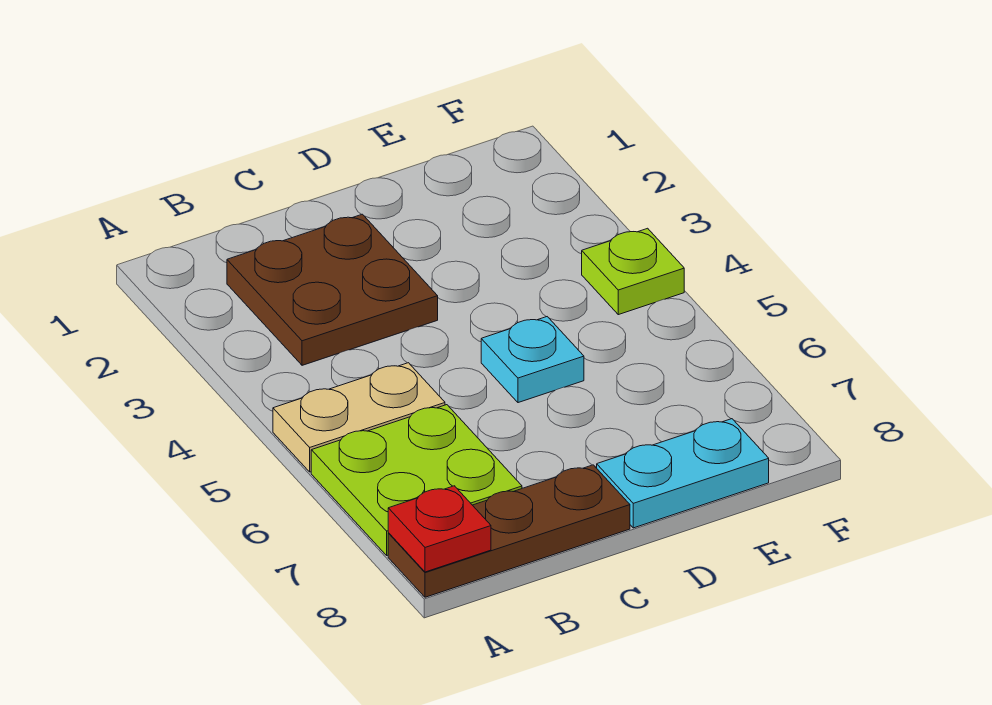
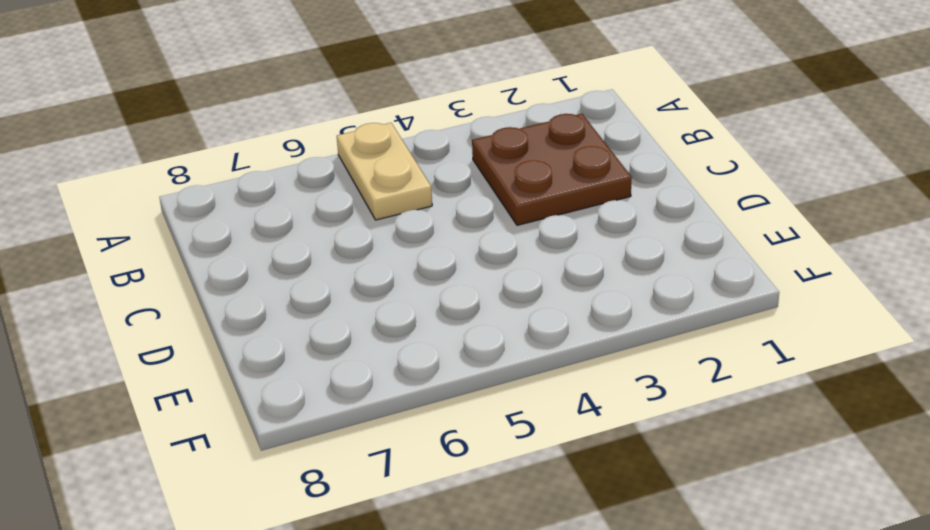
none -> lime 2x2 plate [311,405,522,555]
none -> brown 1x3 plate [388,465,630,597]

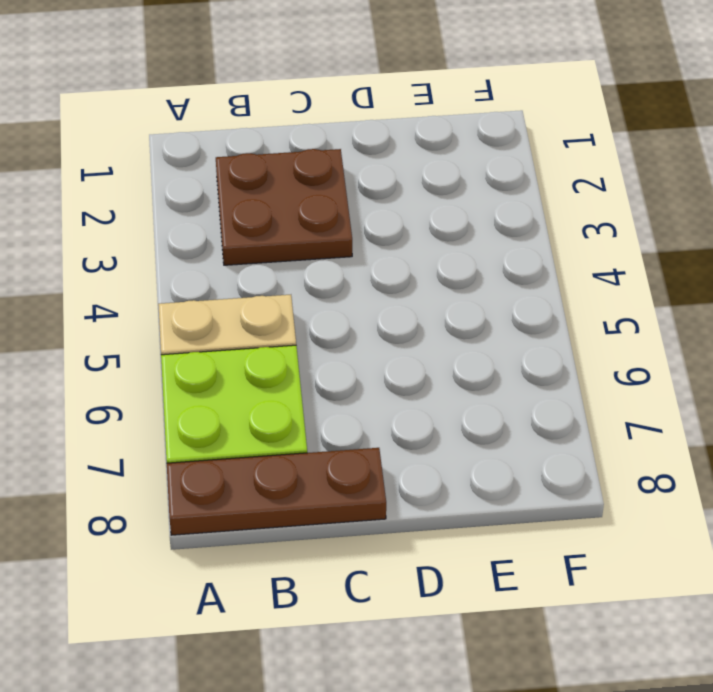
none -> cyan 1x1 plate [481,317,584,403]
none -> cyan 1x2 plate [597,419,769,528]

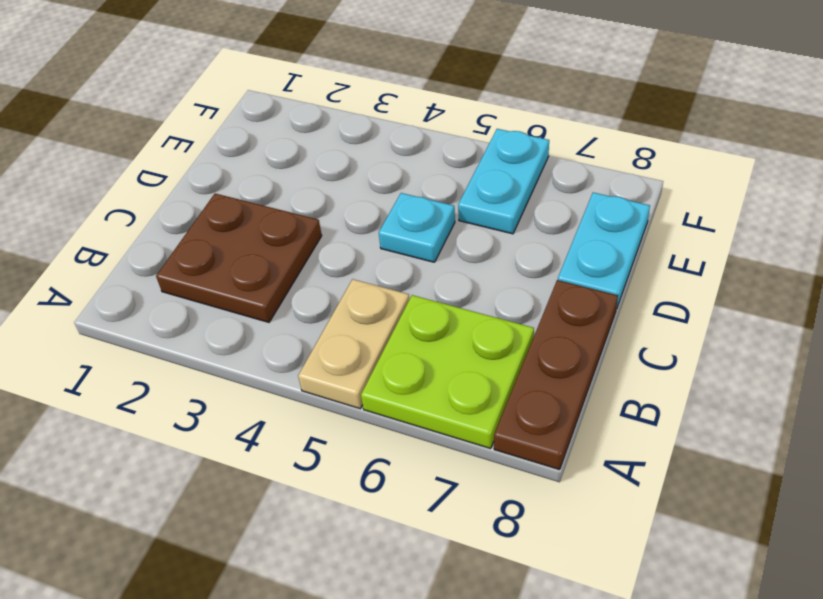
cyan 1x2 plate [458,129,549,234] -> none
none -> lime 1x1 plate [582,228,684,315]
none -> red 1x1 plate [388,486,491,572]

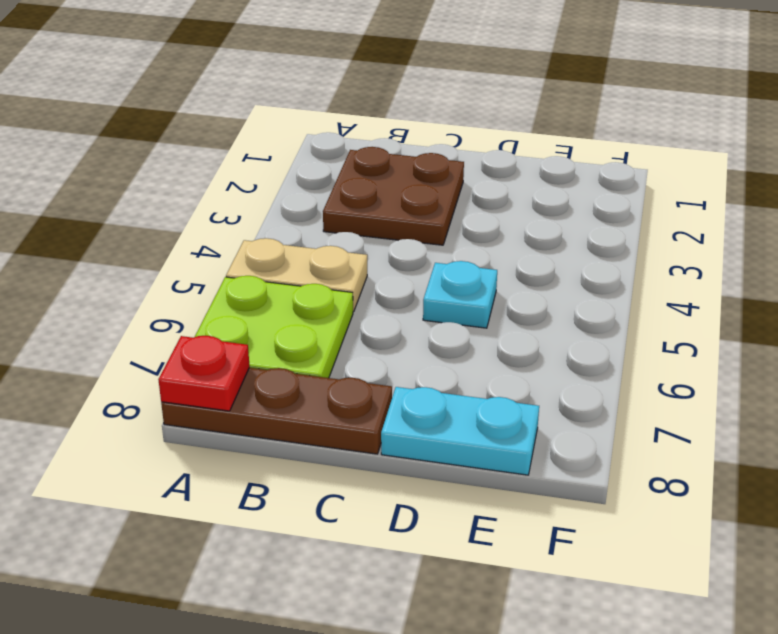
none -> lime 1x1 plate [582,228,684,315]

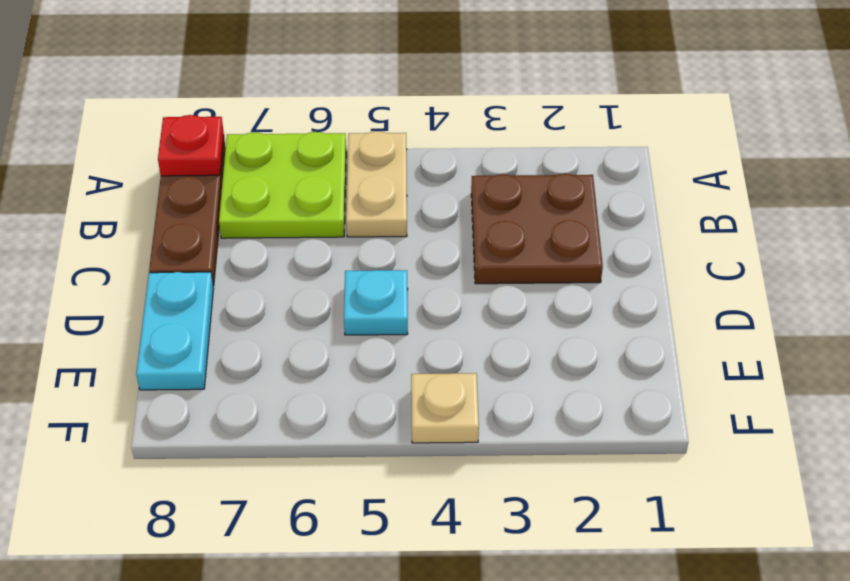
tan 1x1 plate [411,373,479,443] -> lime 1x1 plate [582,228,684,315]

